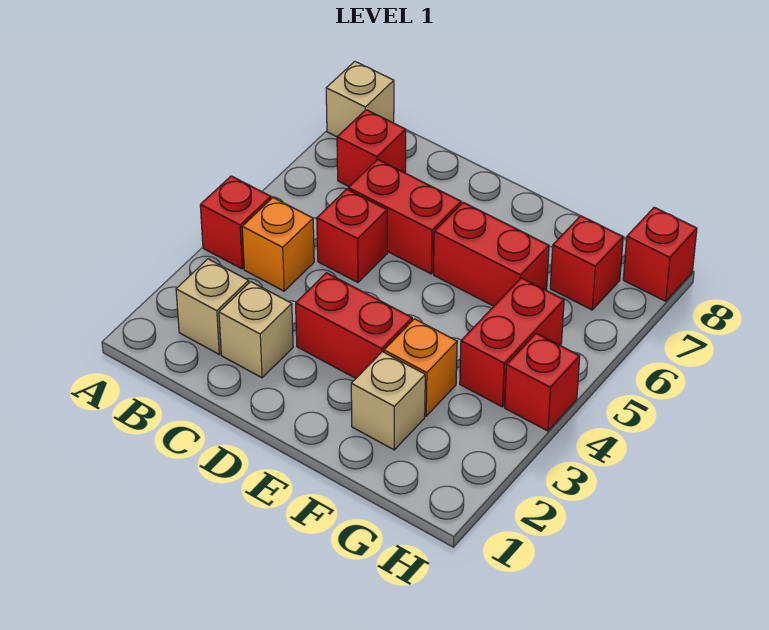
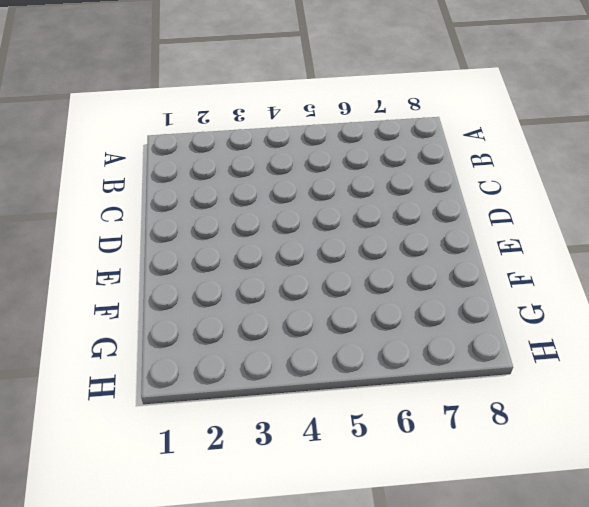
none -> red 1x1 brick [200,176,271,269]
none -> tan 1x1 brick [326,61,394,137]
none -> tan 1x1 brick [176,259,249,354]

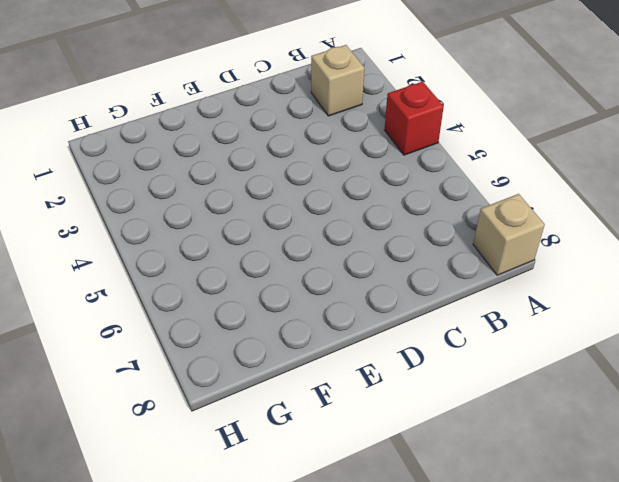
none -> orange 1x1 brick [242,198,314,291]
none -> red 1x1 brick [337,110,406,186]
none -> tan 1x1 brick [219,282,293,378]

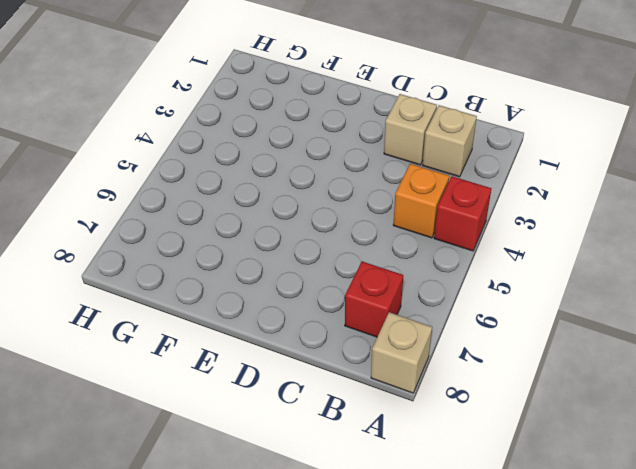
none -> red 1x1 brick [317,189,387,283]
none -> red 1x2 brick [348,159,461,274]
none -> red 1x2 brick [296,273,412,378]

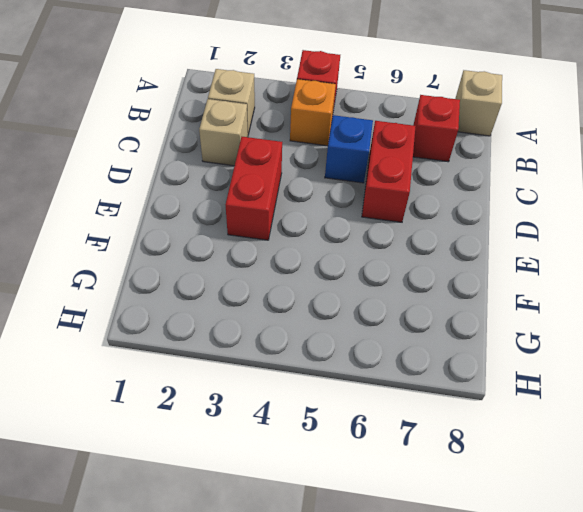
blue 1x1 brick [325,115,373,183] -> red 1x1 brick [317,189,387,283]
none -> red 1x2 brick [434,202,549,306]
none -> tan 1x1 brick [351,352,425,450]
none -> orange 1x1 brick [384,319,457,416]

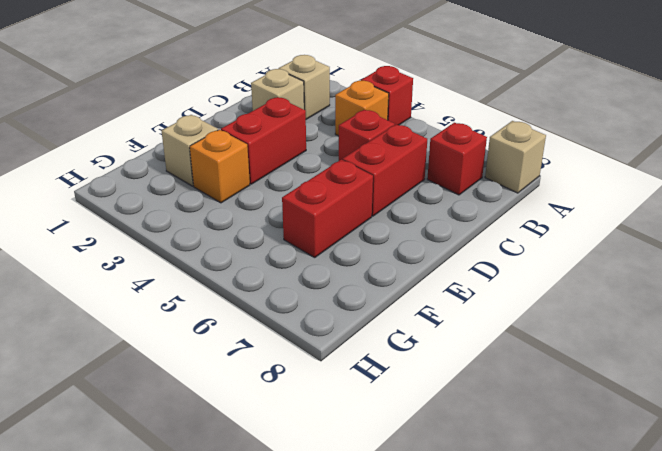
none -> red 1x2 brick [460,278,564,407]
none -> red 1x1 brick [550,216,623,310]
none -> red 1x1 brick [505,333,580,431]

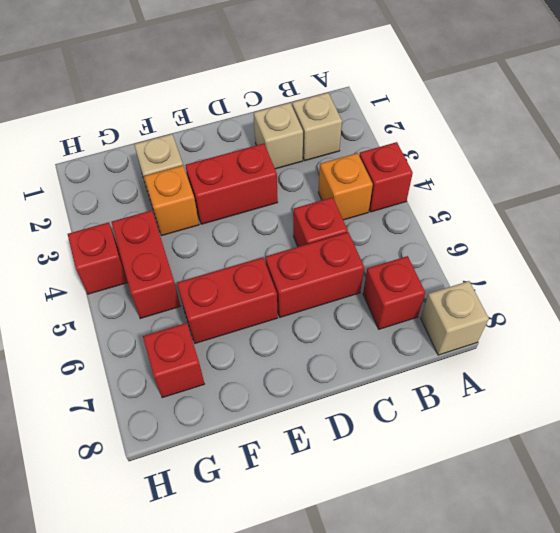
none -> red 1x1 brick [623,207,697,301]

